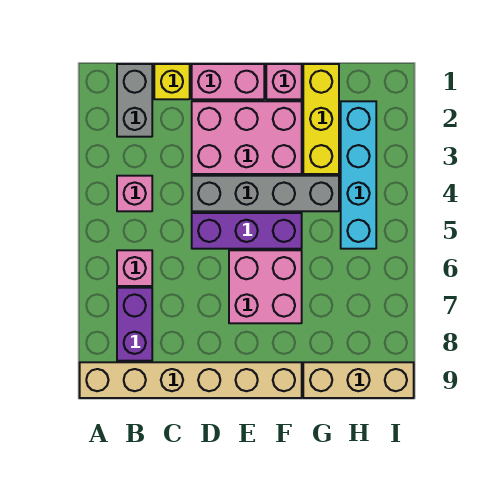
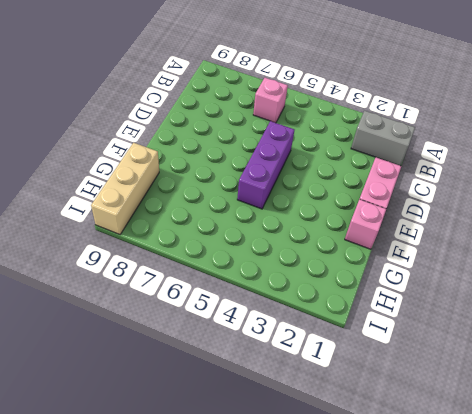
none -> tan 1x6 brick [80,362,302,398]
none -> pink 1x1 brick [117,176,152,211]
none -> purple 1x2 brick [117,288,152,361]

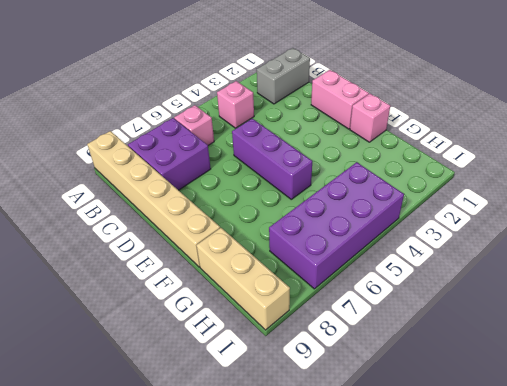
purple 2x2 brick [128,118,211,190] -> purple 1x2 brick [117,288,152,361]
purple 2x4 brick [269,162,404,289] -> cyan 1x4 brick [341,101,376,249]
none -> yellow 1x1 brick [154,64,190,99]
none -> pink 2x3 brick [192,101,302,174]
none -> grey 1x4 brick [192,176,339,211]

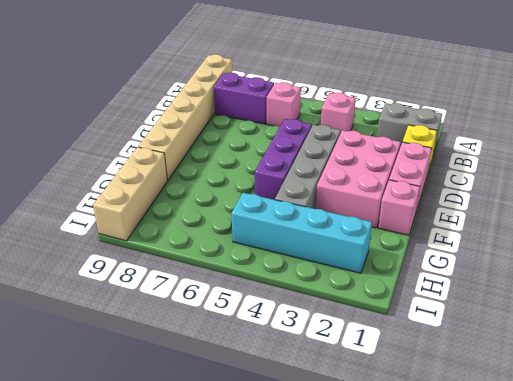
none -> pink 2x2 brick [229,250,302,323]
none -> yellow 1x3 brick [303,64,339,174]

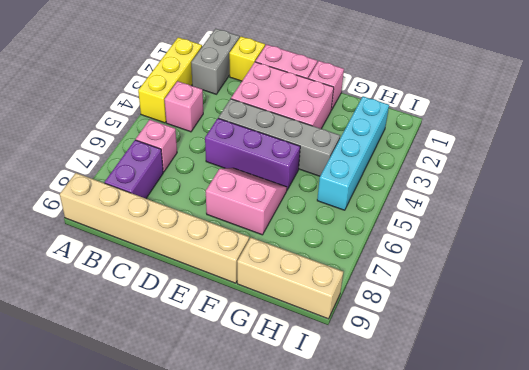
yellow 1x3 brick [138,37,202,123] -> yellow 1x3 brick moved to [303,64,339,174]
pink 2x2 slope [206,168,287,235] -> pink 2x2 brick [229,250,302,323]

